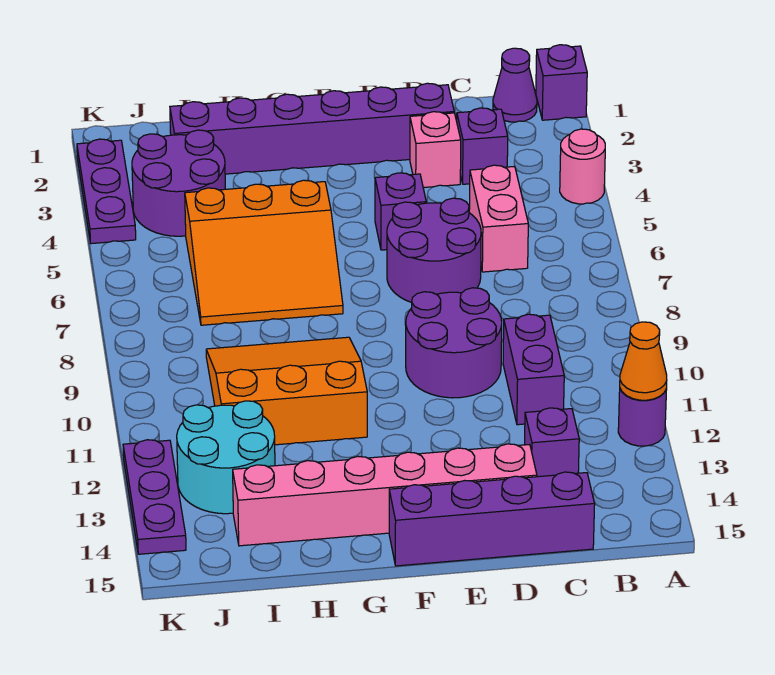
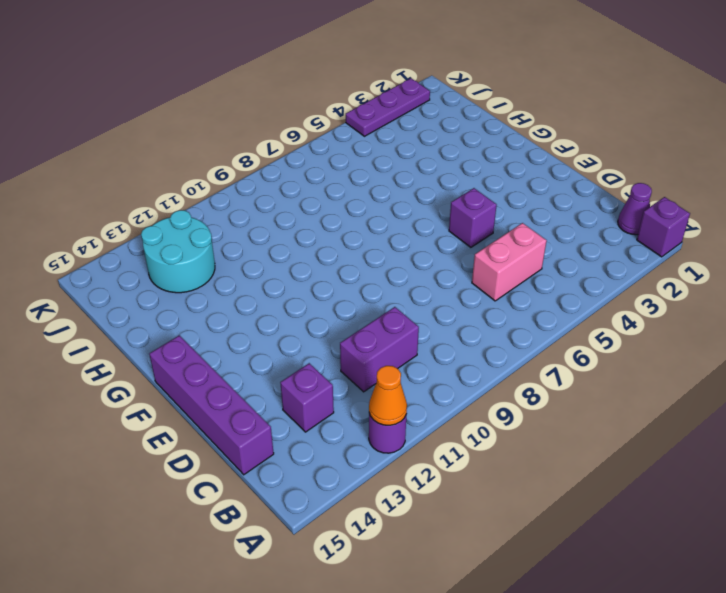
none -> pink 1x1 round brick [560,129,605,204]
none -> purple 1x1 brick [457,108,508,184]
none -> purple 1x6 brick [170,83,454,174]

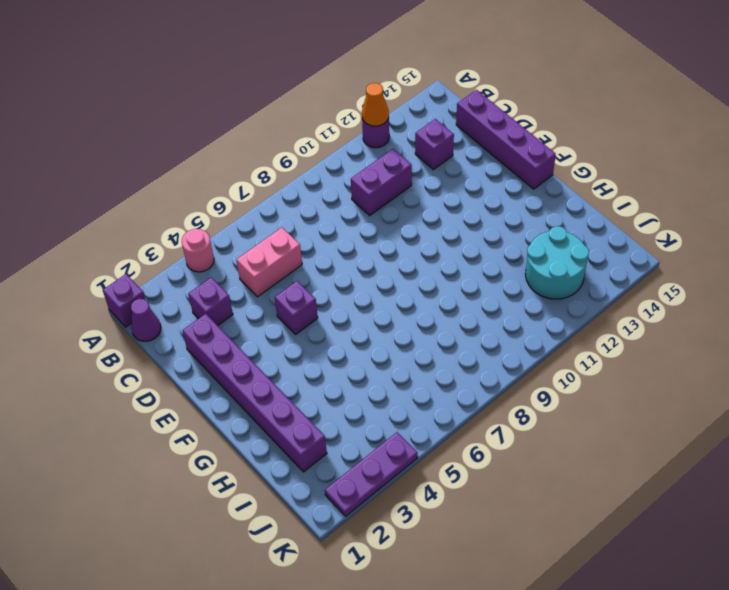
none -> pink 1x1 brick [410,112,461,188]
none -> purple 2x2 round brick [387,198,481,303]
none -> purple 2x2 round brick [406,288,502,398]

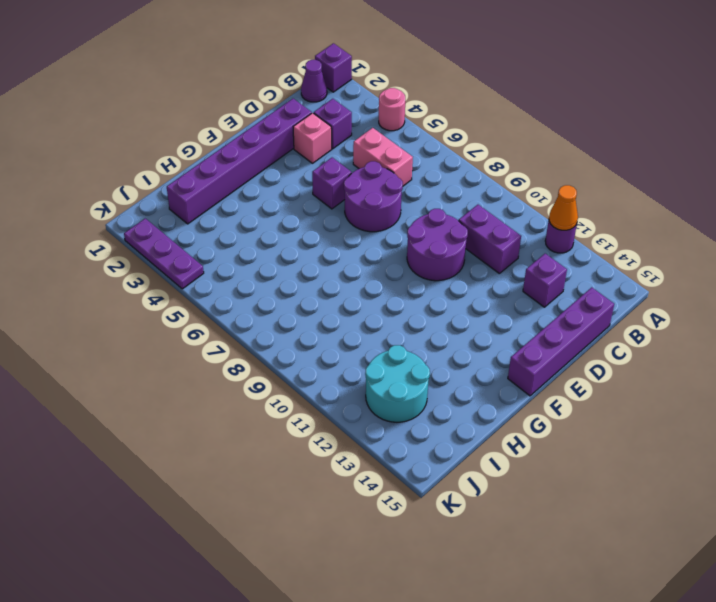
none -> pink 1x6 brick [233,444,537,546]
none -> orange 3x3 slope [185,180,343,325]
none -> orange 3x3 slope [206,337,367,445]

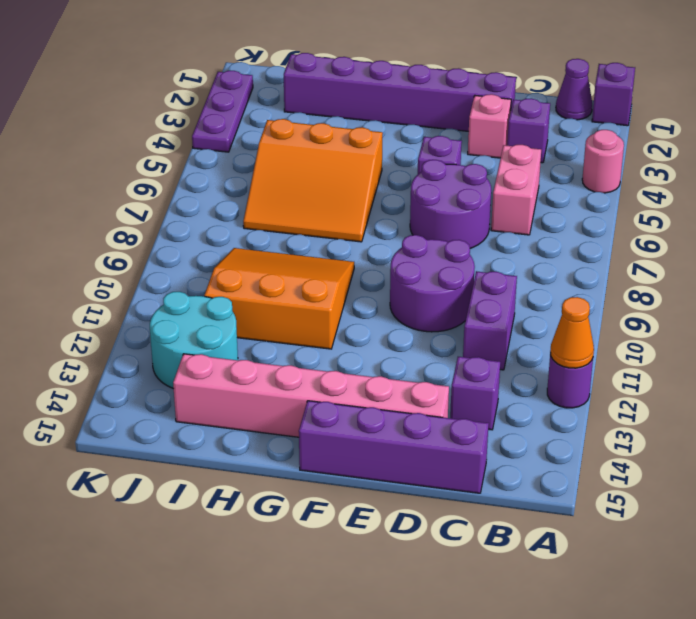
none -> purple 2x2 round brick [132,130,225,236]
none -> purple 1x3 plate [123,440,186,554]

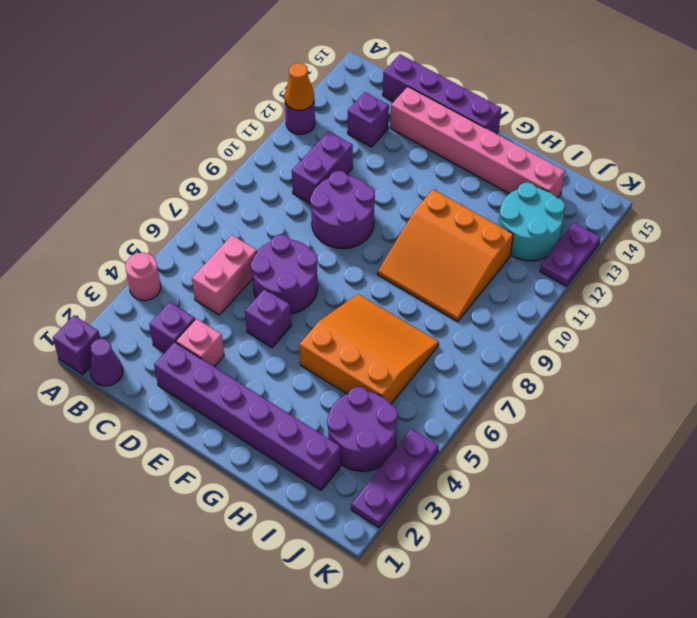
purple 1x2 plate [540,223,601,286] -> purple 1x3 plate [123,440,186,554]

